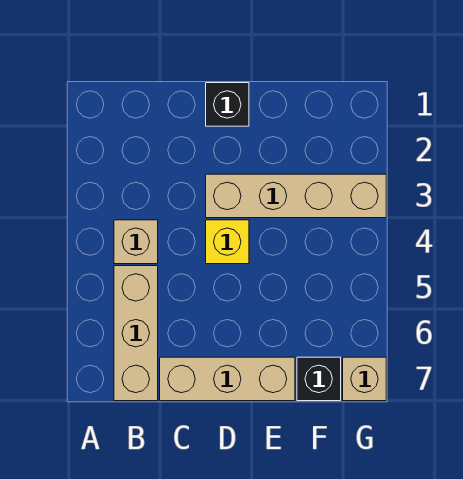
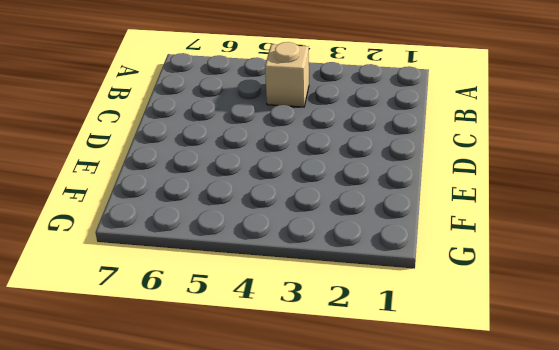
none -> tan 1x3 brick [114,266,158,401]
none -> tan 1x3 brick [160,357,295,401]

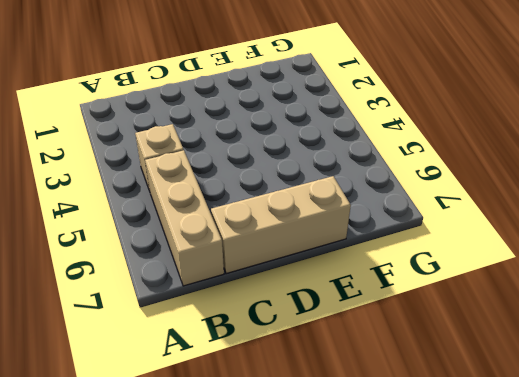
none -> black 1x1 brick [206,83,249,126]
none -> tan 1x4 brick [206,174,386,218]

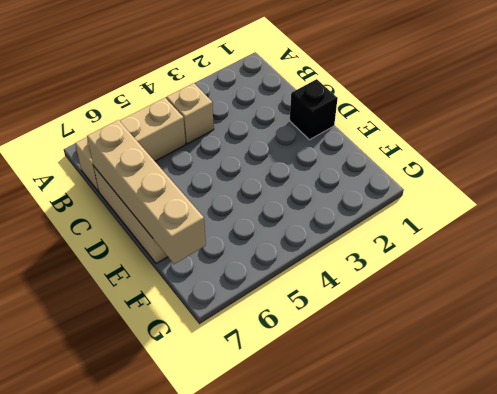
tan 1x4 brick [87,120,206,264] -> tan 1x4 brick moved to [206,174,386,218]
none -> yellow 1x1 brick [206,220,249,264]
none -> black 1x1 brick [297,357,341,401]

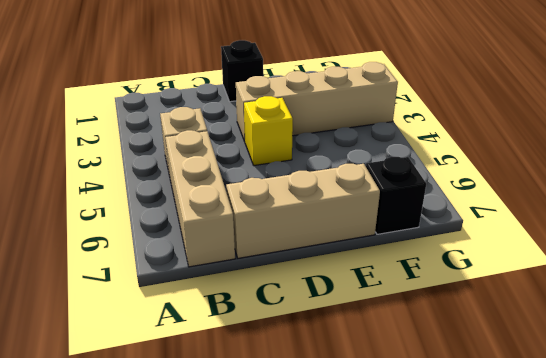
none -> tan 1x1 brick [343,357,386,401]

